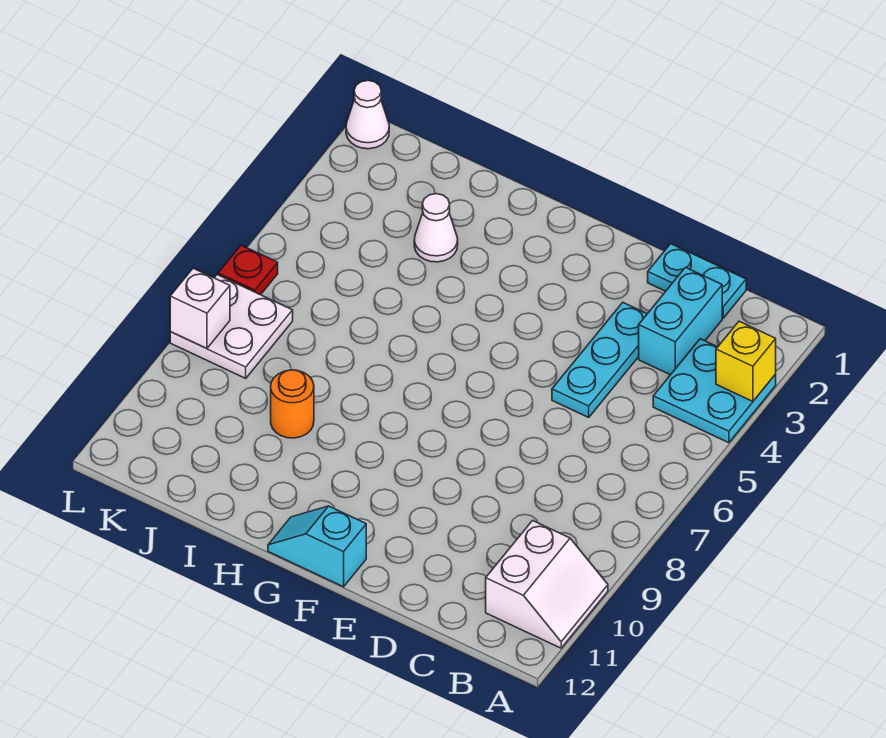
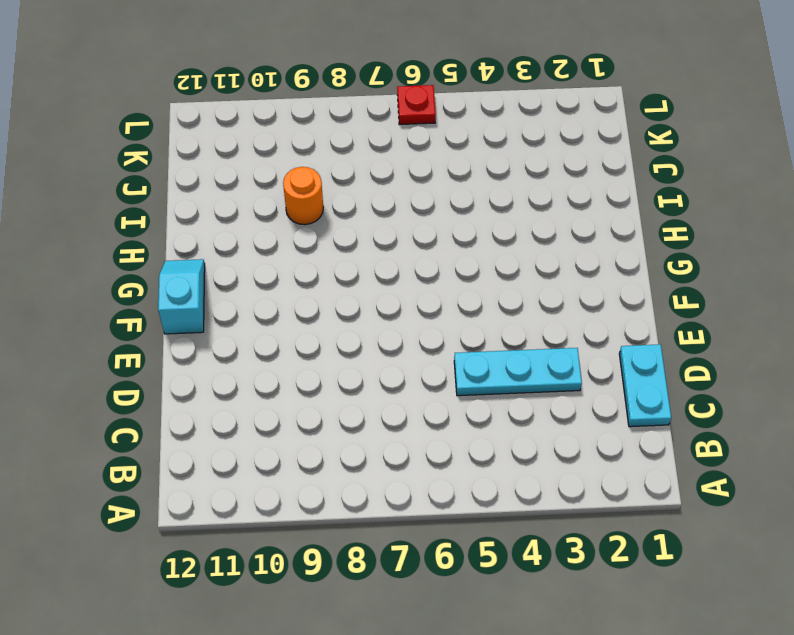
none -> cyan 2x2 plate [653,339,776,443]
none -> white 2x2 slope [486,521,608,648]
none -> cyan 1x2 brick [639,268,722,375]

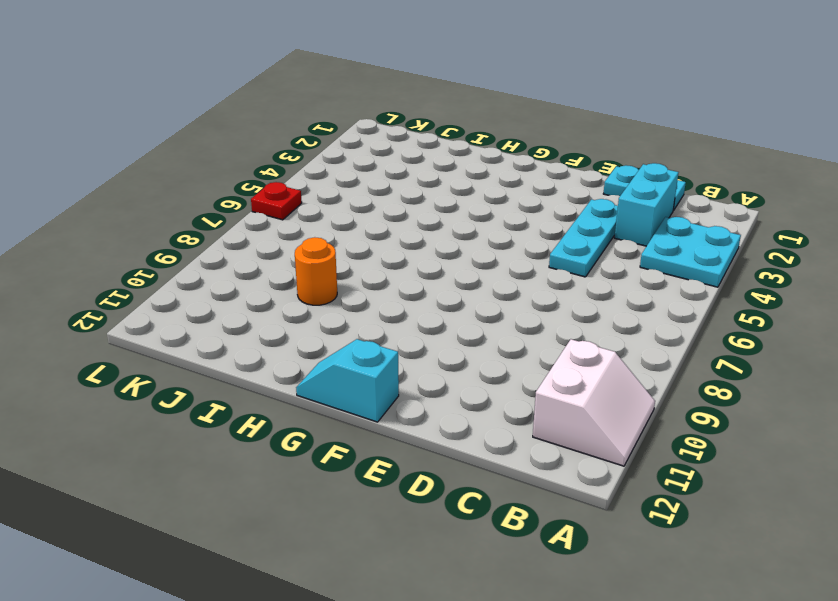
none -> white 1x1 cone [414,194,458,262]
none -> white 2x2 plate [170,275,293,378]
none -> white 1x1 cone [346,80,389,149]

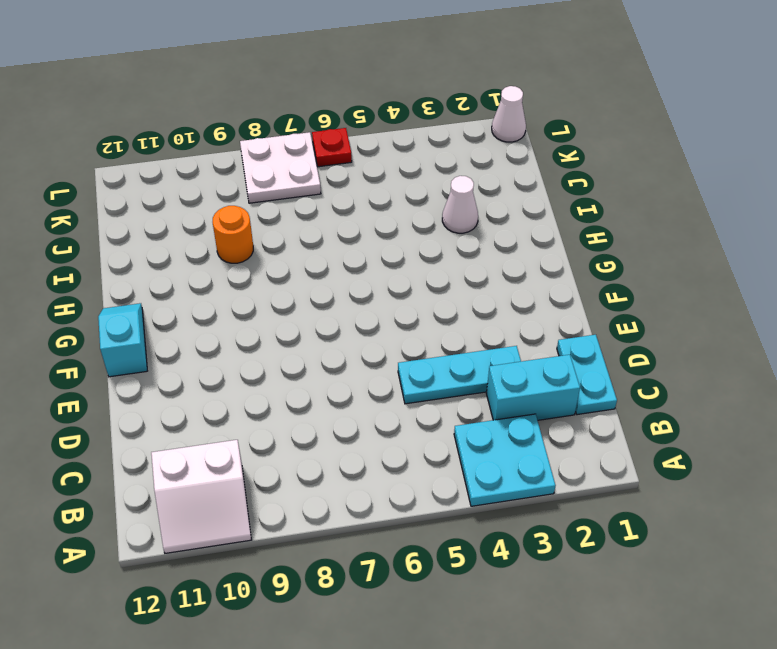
none -> yellow 1x1 brick [716,321,776,401]
none -> white 1x1 brick [170,268,230,349]

